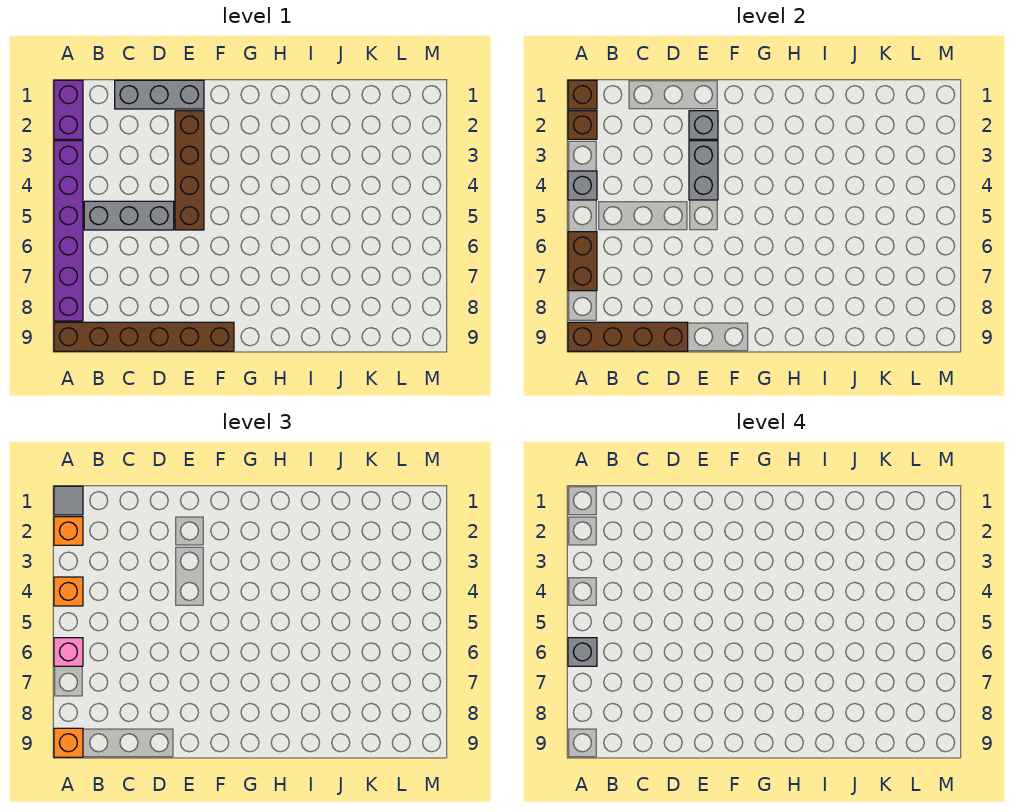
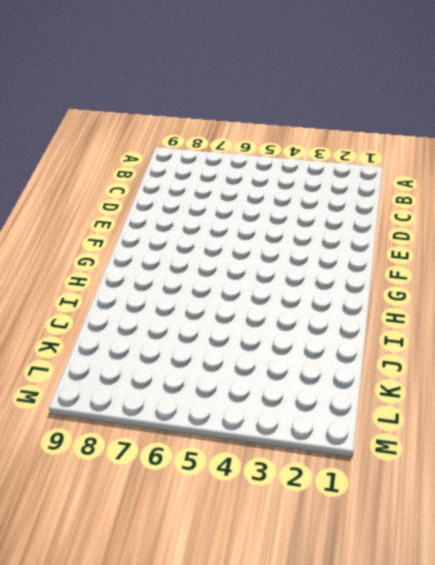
none -> purple 1x2 brick [54,80,83,139]
none -> purple 1x6 brick [54,141,83,321]
none -> brown 1x6 brick [54,322,234,351]

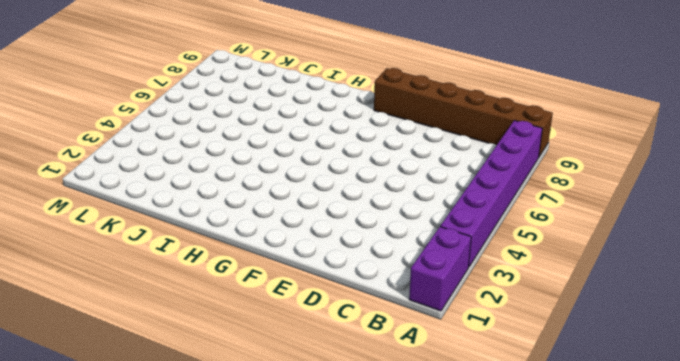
none -> grey 1x3 brick [84,201,174,230]
none -> grey 1x3 brick [115,80,204,109]
none -> brown 1x4 brick [175,111,204,230]

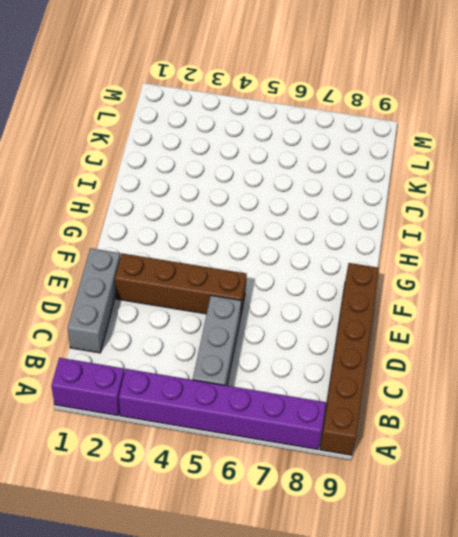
none -> brown 1x1 brick [568,80,597,109]
none -> brown 1x1 brick [568,111,597,139]
none -> grey 1x1 brick [568,171,597,200]

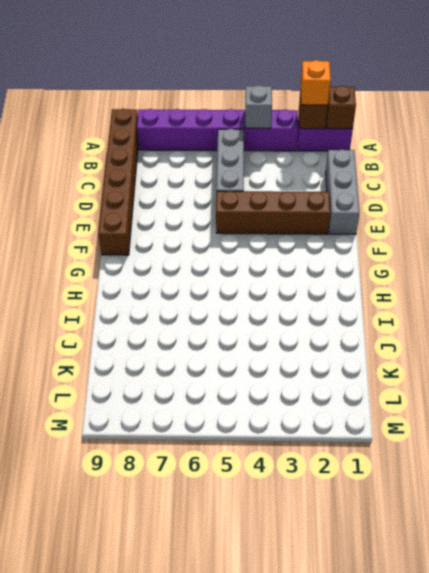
none -> brown 1x2 brick [568,232,597,291]
none -> brown 1x4 brick [568,322,688,351]
none -> grey 1x1 brick [689,111,718,139]

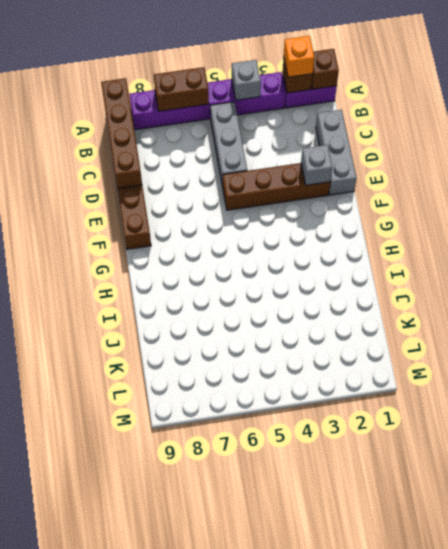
none -> grey 1x2 brick [689,141,718,200]
none -> grey 1x1 tile [54,486,83,515]
none -> orange 1x1 brick [54,577,83,606]

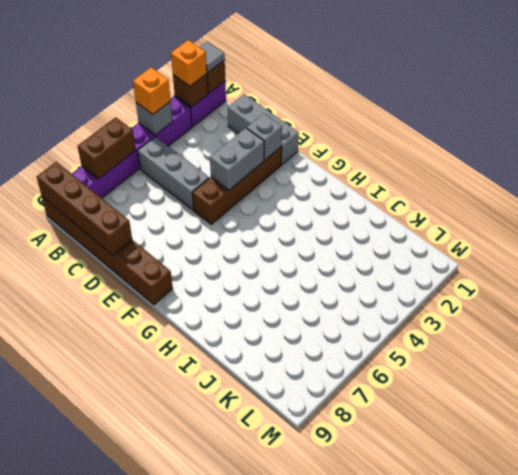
none -> pink 1x1 brick [54,638,83,666]
none -> orange 1x1 brick [54,728,83,757]
none -> grey 1x1 brick [568,638,597,666]

